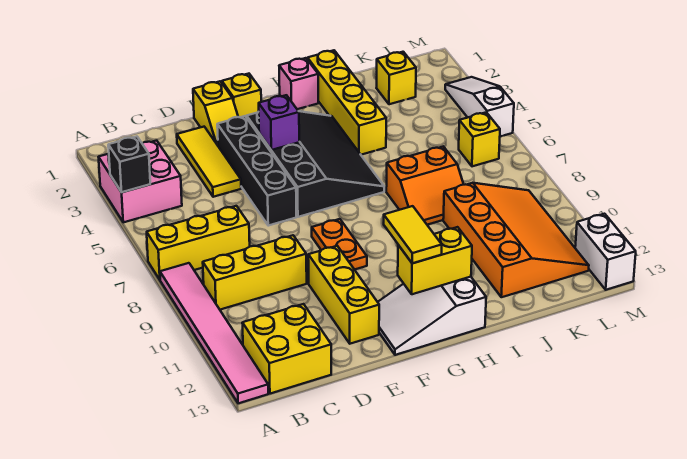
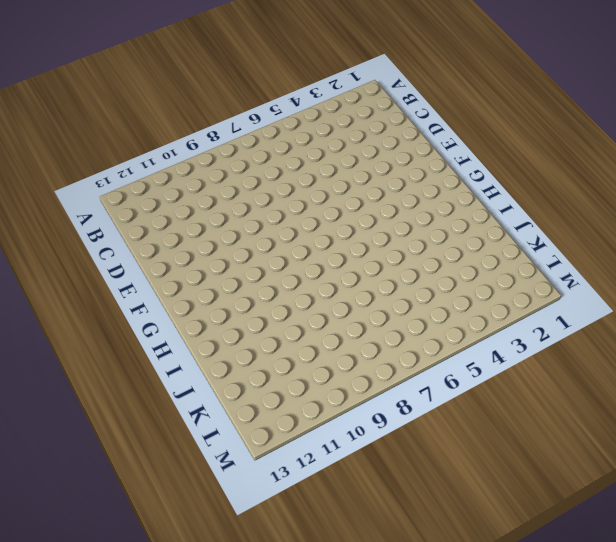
none -> pink 2x2 brick [99,141,182,222]
none -> yellow 1x3 brick [147,206,250,279]
none -> pink 1x6 tile [160,263,268,403]

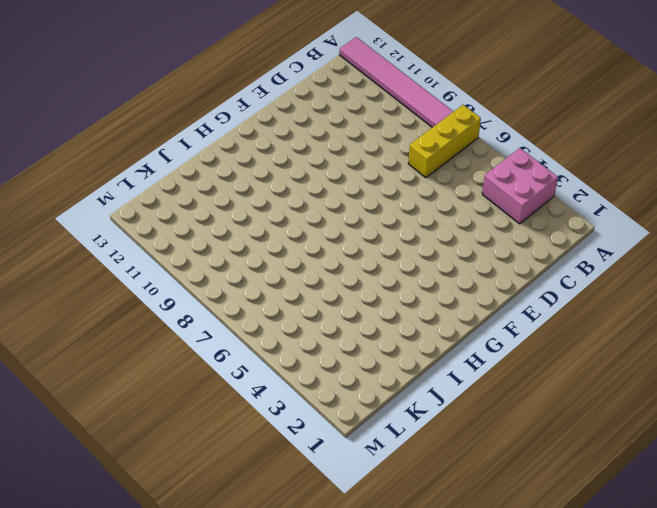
none -> yellow 1x3 brick [203,235,307,310]
none -> yellow 2x2 brick [242,304,331,394]
none -> yellow 1x3 tile [177,127,241,197]

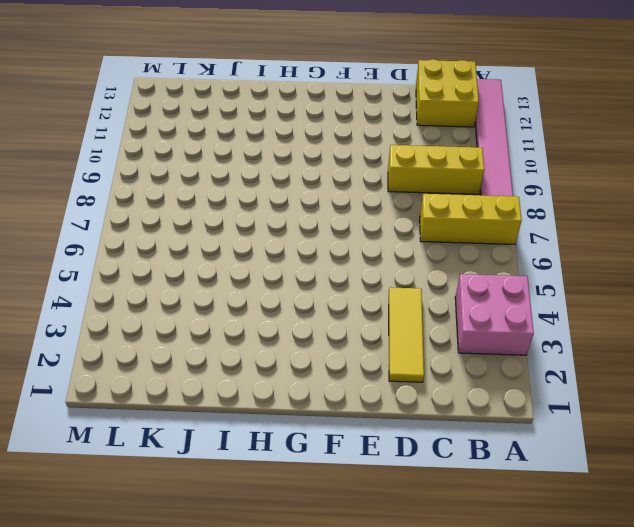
none -> yellow 1x2 slope [193,81,238,145]
none -> black 1x4 brick [217,116,296,226]
none -> yellow 1x3 brick [308,246,379,344]

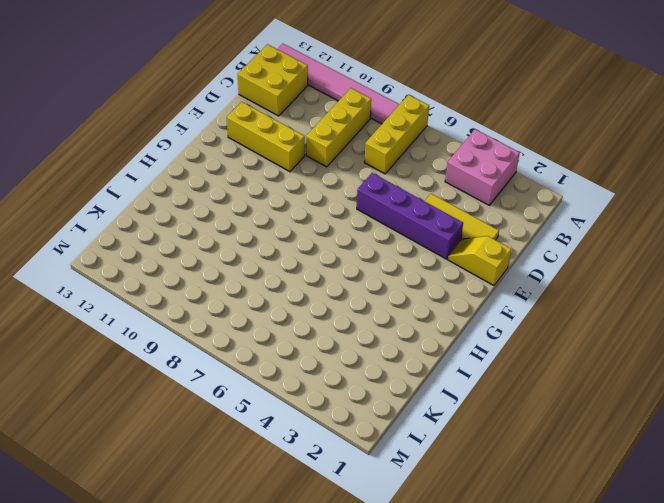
purple 1x4 brick [357,173,463,259] -> black 1x4 brick [217,116,296,226]
none -> yellow 1x1 brick [222,74,261,118]
none -> black 3x4 slope [247,111,384,217]
none -> orange 1x2 plate [312,219,367,270]

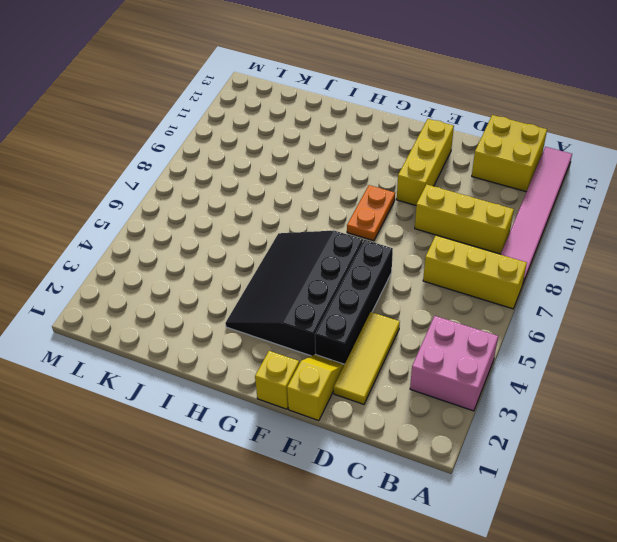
none -> white 2x3 slope [378,277,486,355]
none -> pink 1x1 brick [279,58,318,109]
none -> yellow 1x4 brick [308,50,386,155]

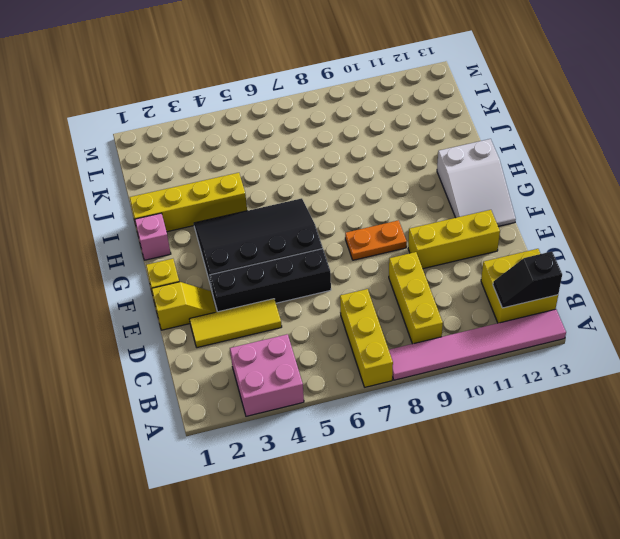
black 1x2 slope [493,251,562,308] -> none
none -> orange 2x2 slope [386,147,464,225]
none -> orange 3x4 slope [443,183,589,297]
none -> yellow 1x1 brick [377,52,416,104]

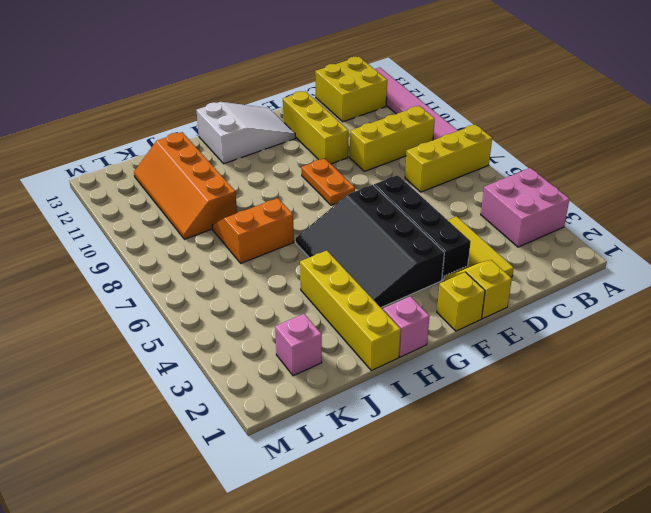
orange 2x4 slope [134,132,237,239] -> orange 3x4 slope [443,183,589,297]
pink 1x1 brick [275,314,322,376] -> yellow 1x1 brick [377,52,416,104]
none -> yellow 1x1 brick [459,112,500,166]
none -> white 1x3 slope [445,77,514,136]
none -> white 1x2 brick [575,214,636,290]

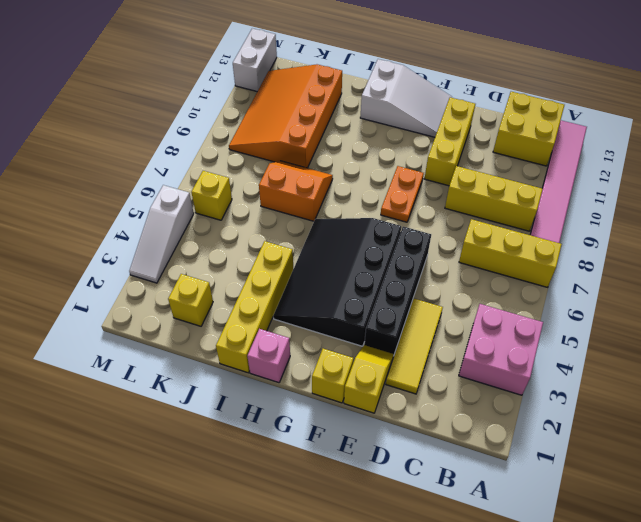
none -> black 1x1 brick [108,136,150,192]
none -> purple 1x1 brick [259,95,299,150]
none -> yellow 1x2 brick [398,227,472,294]

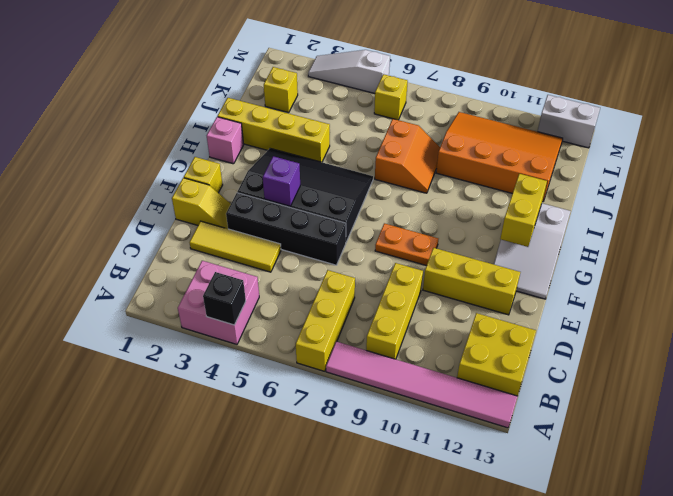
none -> yellow 1x2 tile [384,206,442,263]

